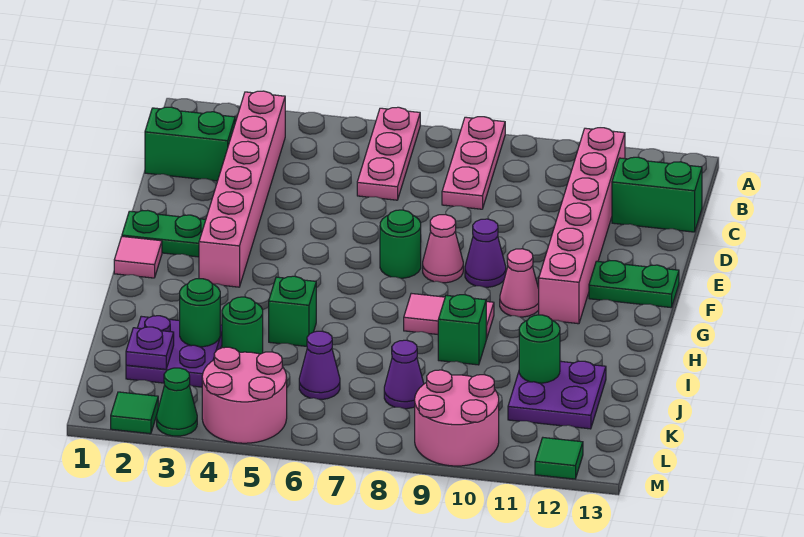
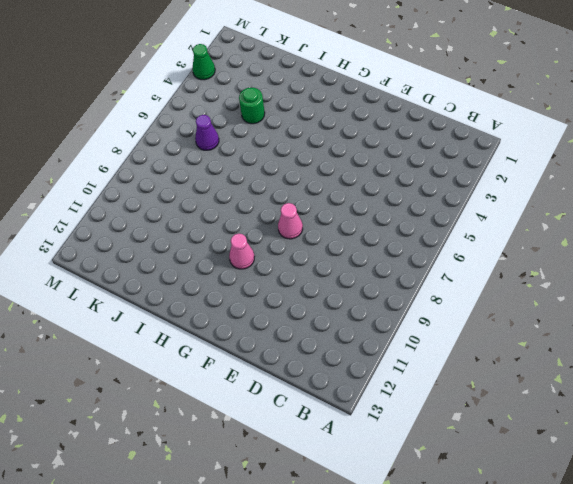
none -> pink 1x3 plate [357,107,420,200]
none -> pink 1x3 plate [442,117,505,209]
none -> pink 1x6 brick [199,91,285,287]

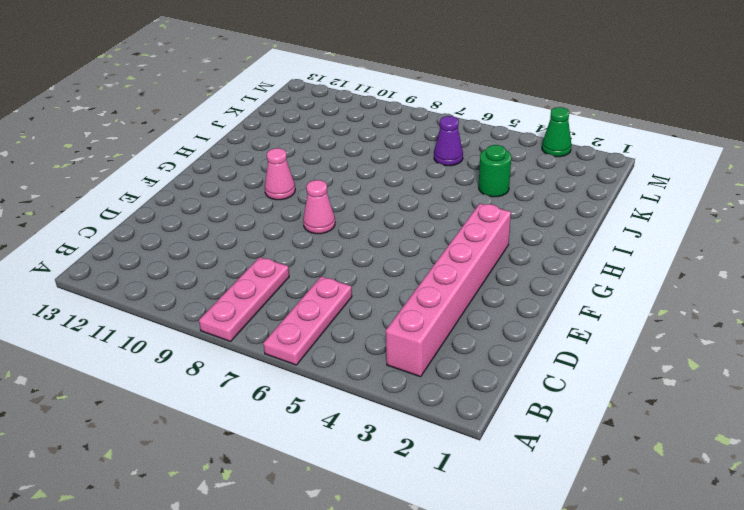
none -> pink 1x6 brick [539,128,625,324]
none -> green 1x2 brick [145,107,235,181]
none -> green 1x2 brick [612,157,702,232]

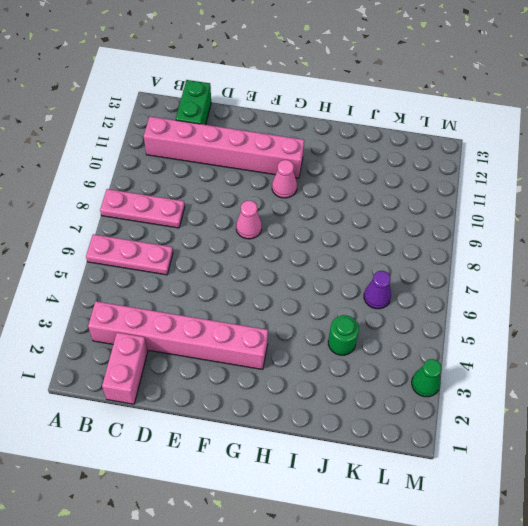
pink 1x2 brick [102,332,148,404] -> green 1x2 brick [145,107,235,181]
none -> green 1x2 plate [122,210,206,257]
none -> green 1x1 round brick [380,210,421,278]
none -> purple 1x1 cone [465,219,506,287]

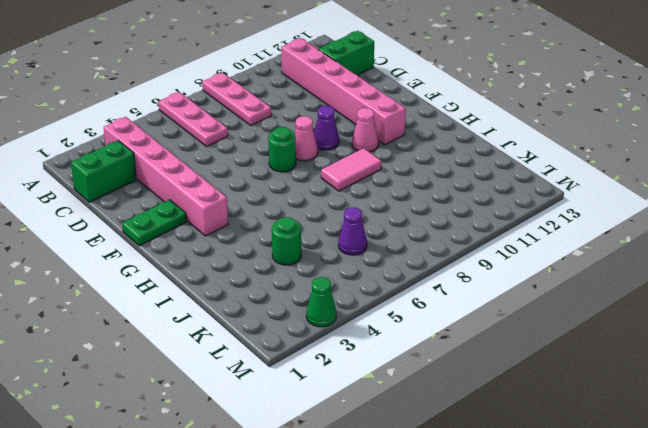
none -> green 1x2 plate [589,261,679,308]
none -> pink 1x1 tile [114,237,162,278]
none -> green 1x1 brick [269,276,316,346]

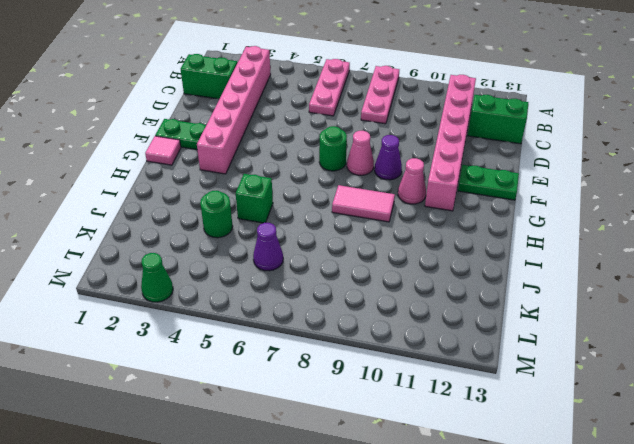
none -> green 1x1 brick [438,295,486,365]
none -> purple 2x2 plate [126,316,222,387]
none -> purple 2x2 plate [508,361,606,429]

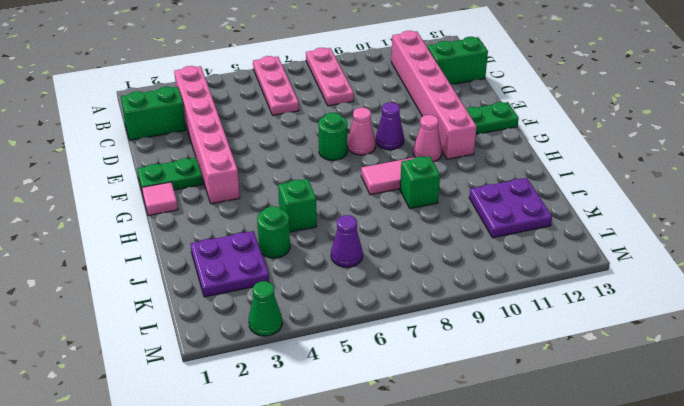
none -> purple 1x1 cone [384,340,424,409]
none -> pink 2x2 round brick [202,347,287,443]
none -> pink 2x2 round brick [415,370,499,466]

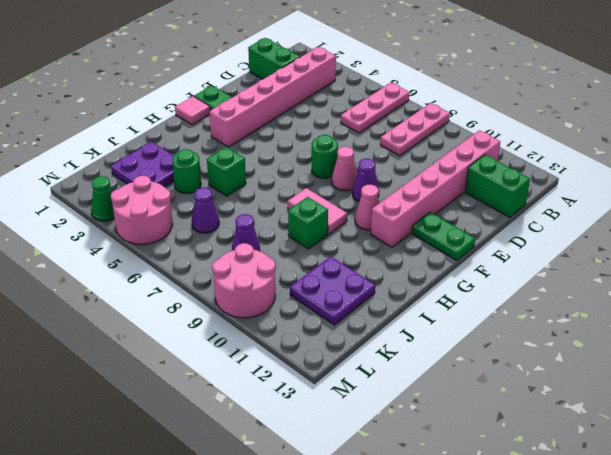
none -> green 1x1 tile [111,392,158,434]
none -> green 1x1 tile [535,438,583,479]
none -> green 1x1 round brick [180,279,220,347]

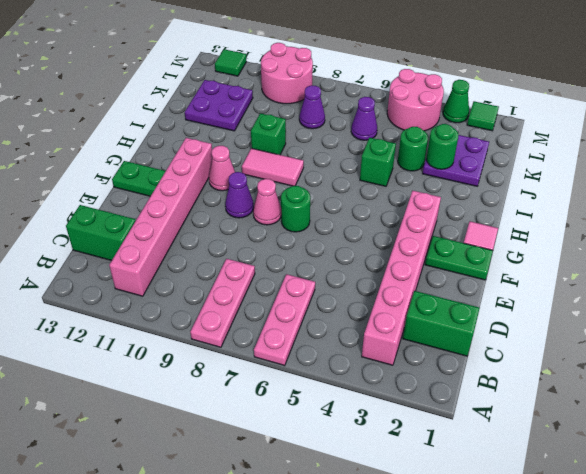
none -> green 1x1 round brick [519,315,560,383]
none -> purple 1x1 plate [126,327,174,369]

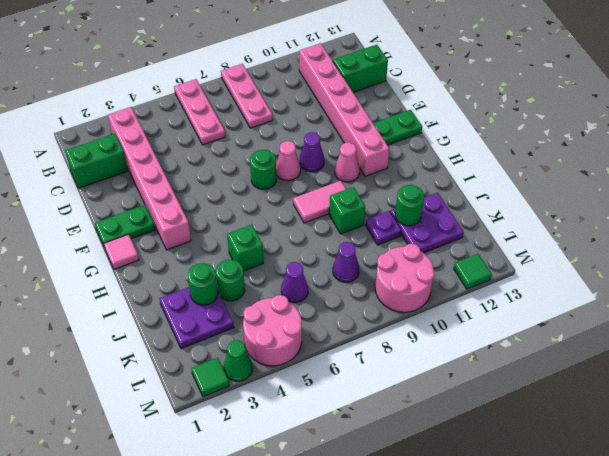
purple 1x1 plate [366,211,402,245] -> purple 1x1 plate moved to [126,327,174,369]

